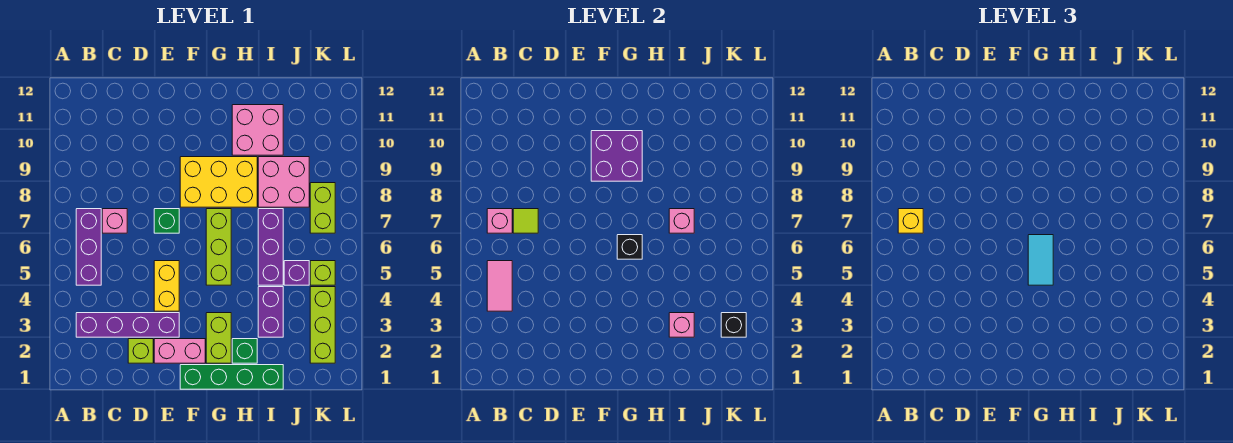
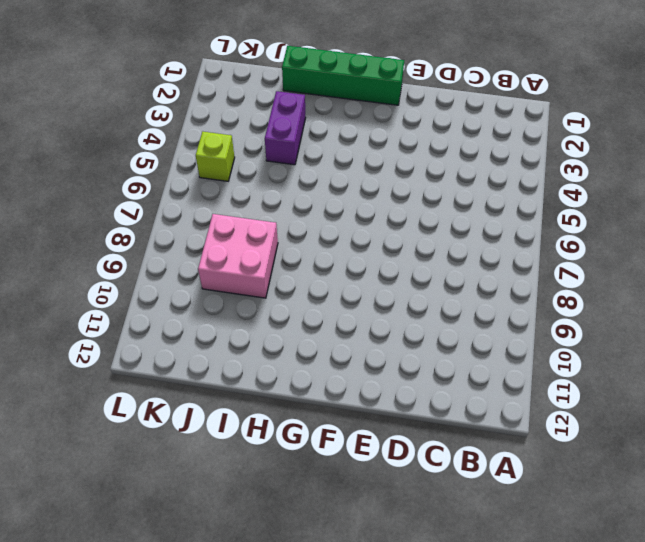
none -> purple 1x4 brick [76,313,179,337]
none -> purple 1x3 brick [76,209,101,285]
none -> pink 1x1 brick [102,209,127,233]
none -> lime 1x1 brick [128,339,153,363]

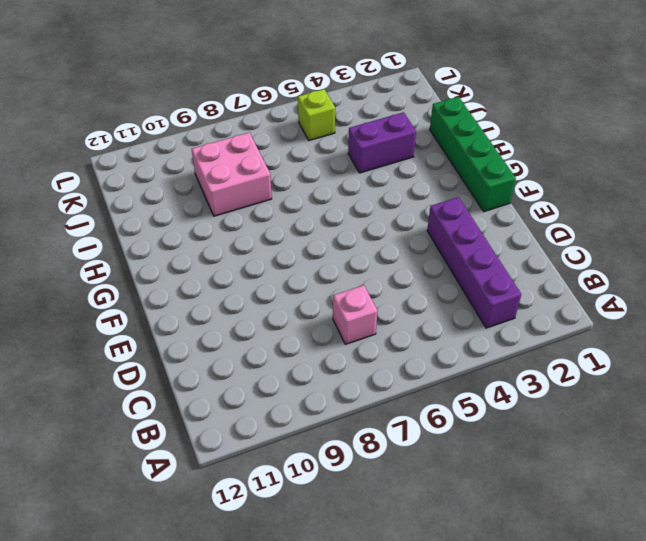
none -> purple 1x3 brick [76,209,101,285]
none -> lime 1x1 brick [128,339,153,363]
none -> pink 1x2 brick [154,339,205,363]
none -> yellow 1x2 brick [154,261,179,311]

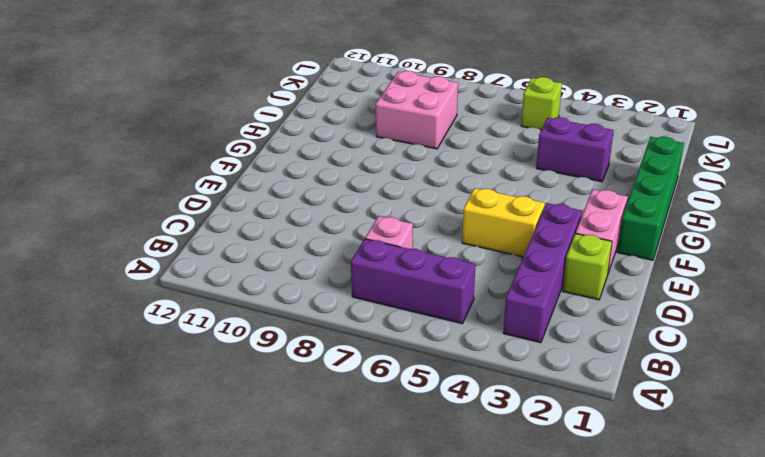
none -> green 1x1 brick [154,209,179,233]
none -> yellow 2x3 brick [180,157,257,207]
none -> lime 1x2 brick [206,313,231,363]
none -> lime 1x3 brick [206,209,231,285]

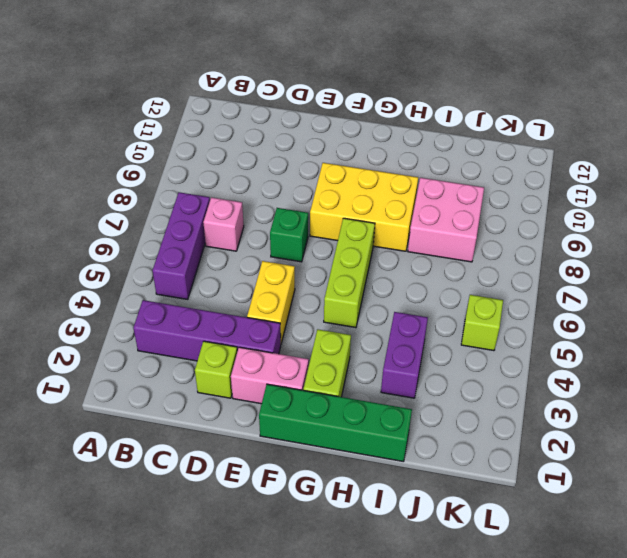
none -> green 1x1 brick [232,339,257,363]
none -> pink 2x2 brick [232,105,283,155]
none -> purple 1x3 brick [258,209,283,285]
none -> purple 1x1 brick [284,261,309,285]

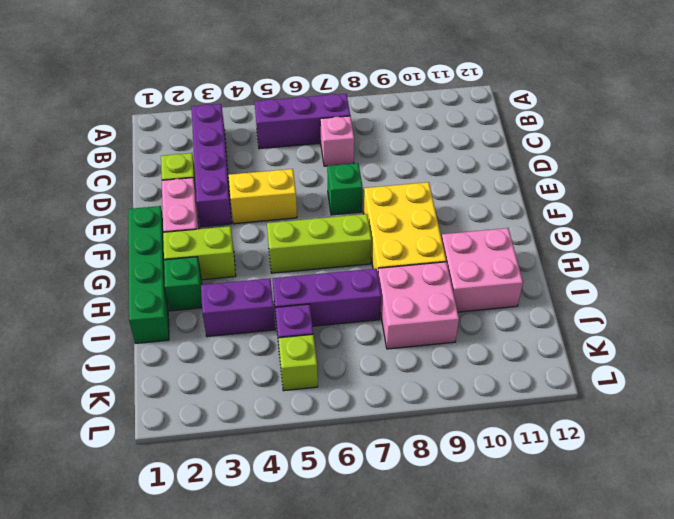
none -> lime 1x3 brick [310,287,335,363]
none -> lime 1x2 brick [310,183,335,233]
none -> pink 1x2 tile [487,261,512,311]
none -> pink 1x1 brick [487,209,512,233]

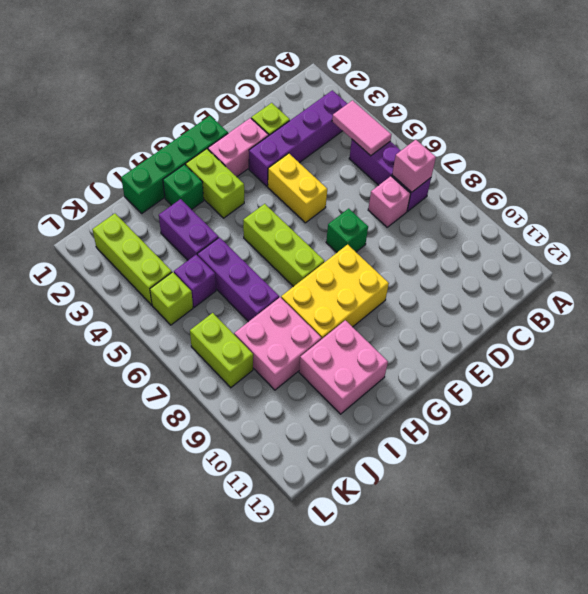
none -> lime 1x1 tile [513,209,538,233]
none -> purple 2x2 brick [591,131,642,181]
none -> black 1x1 brick [617,235,642,259]
none -> pink 1x1 brick [669,313,694,337]

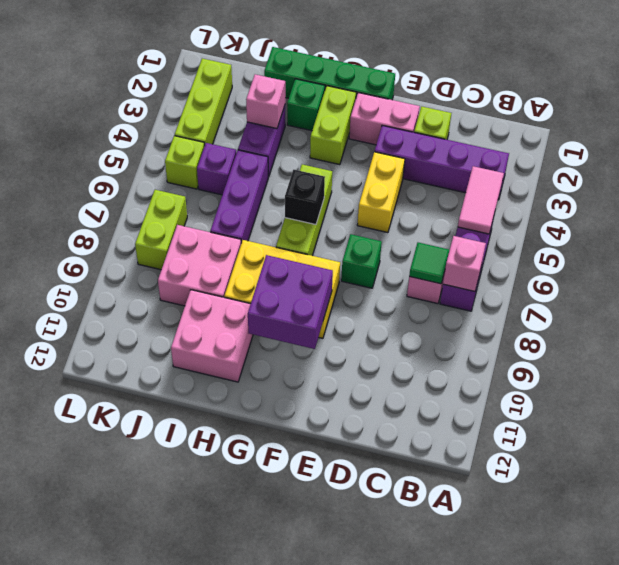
green 1x1 tile [409,243,449,284] -> lime 1x1 tile [513,209,538,233]
none -> pink 1x1 brick [669,209,694,233]
none -> black 1x1 brick [721,313,746,337]
none -> yellow 1x1 brick [898,209,923,233]
none -> cyan 1x2 tile [1028,235,1053,285]

